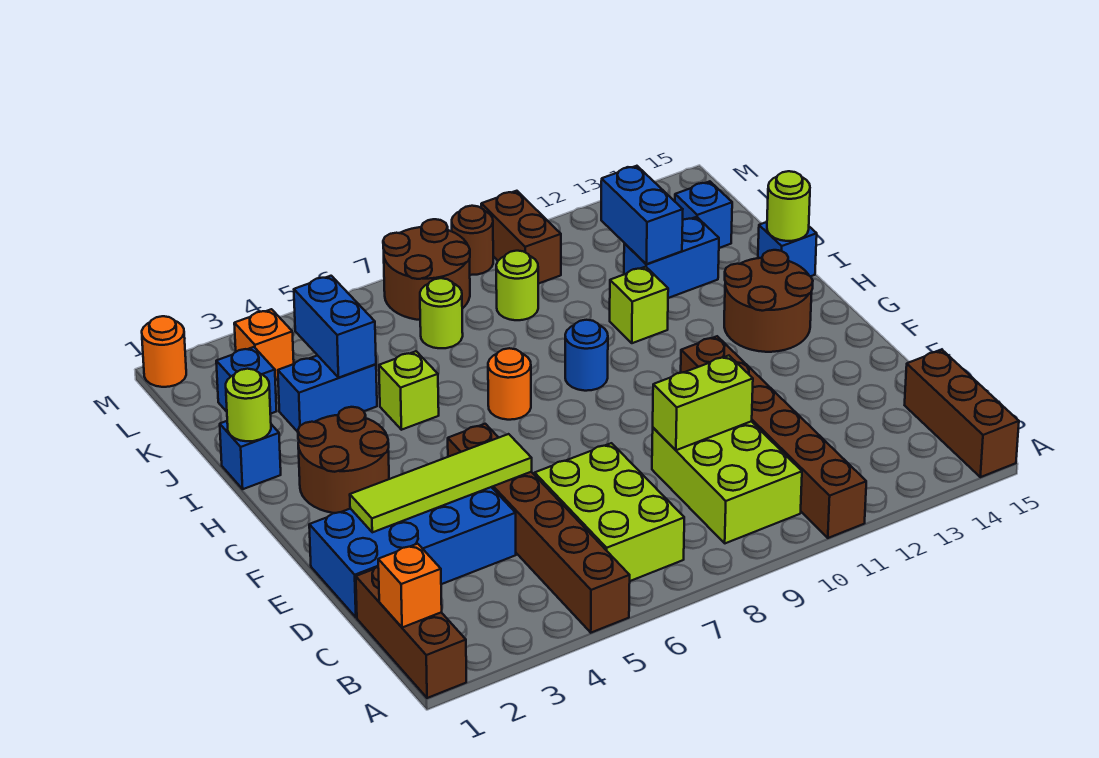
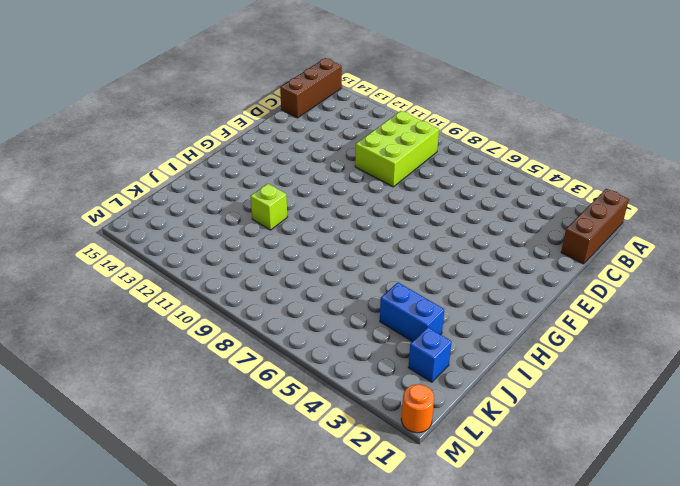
none -> brown 1x6 brick [448,424,630,633]
none -> brown 1x6 brick [681,336,866,538]
none -> lime 2x3 brick [535,443,684,581]
none -> blue 2x4 brick [309,487,516,617]

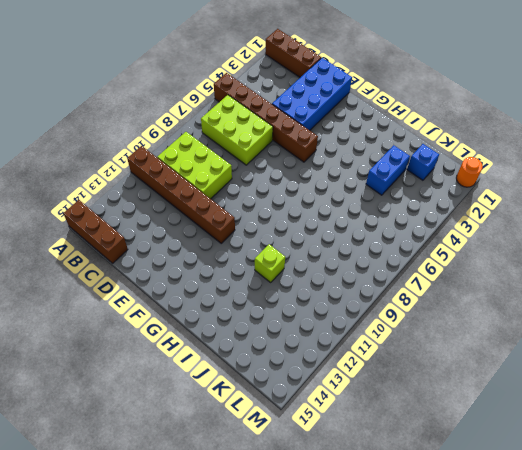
none -> brown 2x2 round brick [298,407,389,513]
none -> brown 2x2 round brick [724,250,813,352]
none -> orange 1x1 round brick [488,348,531,420]
none -> blue 1x1 round brick [565,320,608,391]

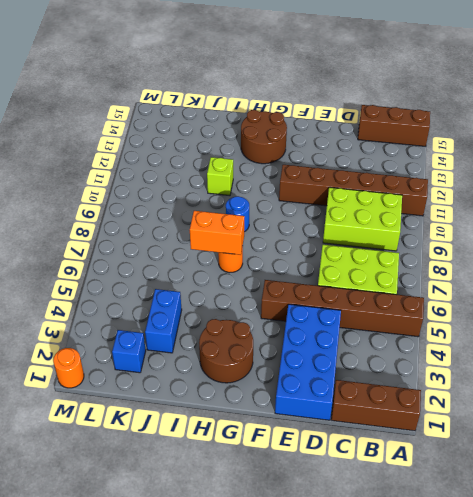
orange 1x2 brick [190,211,244,255] -> none
none -> blue 1x1 brick [220,421,281,489]
none -> lime 1x1 brick [379,351,439,430]
none -> blue 1x1 brick [758,222,817,276]
none -> blue 1x2 brick [624,217,719,298]

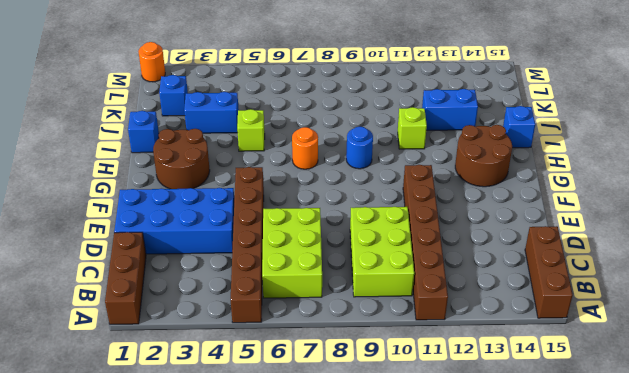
none -> lime 1x1 round brick [420,278,463,348]
none -> lime 1x1 round brick [496,251,538,320]
none -> blue 1x1 brick [675,181,732,248]
none -> orange 1x1 brick [234,309,294,380]

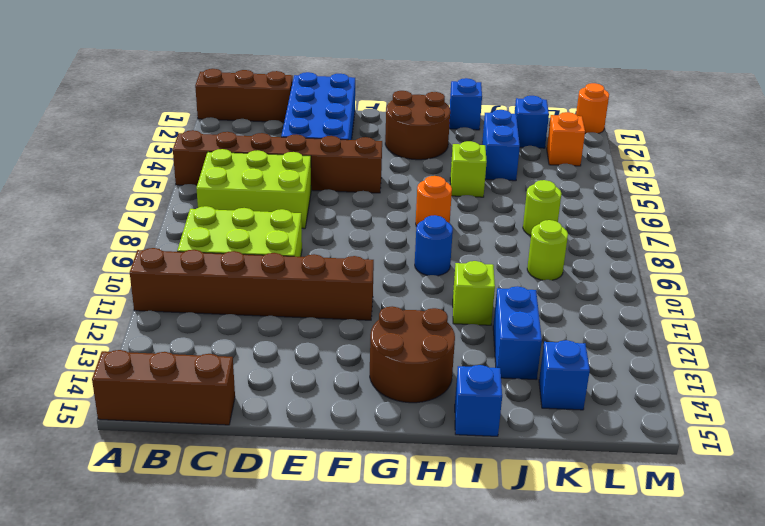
none -> brown 2x2 round brick [383,219,470,320]
none -> brown 1x2 brick [481,191,561,284]
none -> brown 1x1 round brick [452,206,493,275]
none -> orange 1x1 brick [378,544,442,628]

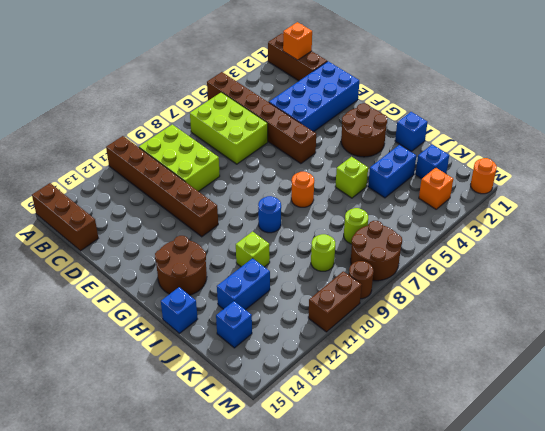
brown 1x2 brick [308,271,362,332] -> brown 1x2 brick turned to [481,191,561,284]
none -> lime 1x2 brick [653,356,753,450]
none -> lime 1x4 tile [350,434,532,532]
none -> lime 1x1 round brick [226,369,271,441]
none -> lime 1x1 round brick [767,171,810,241]

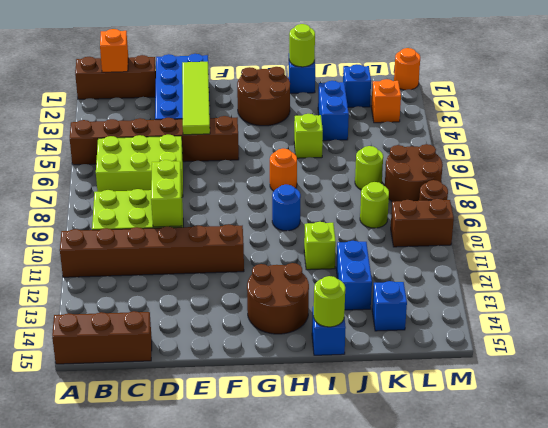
none -> blue 1x2 brick [294,276,376,378]
none -> blue 1x2 brick [601,166,683,264]

